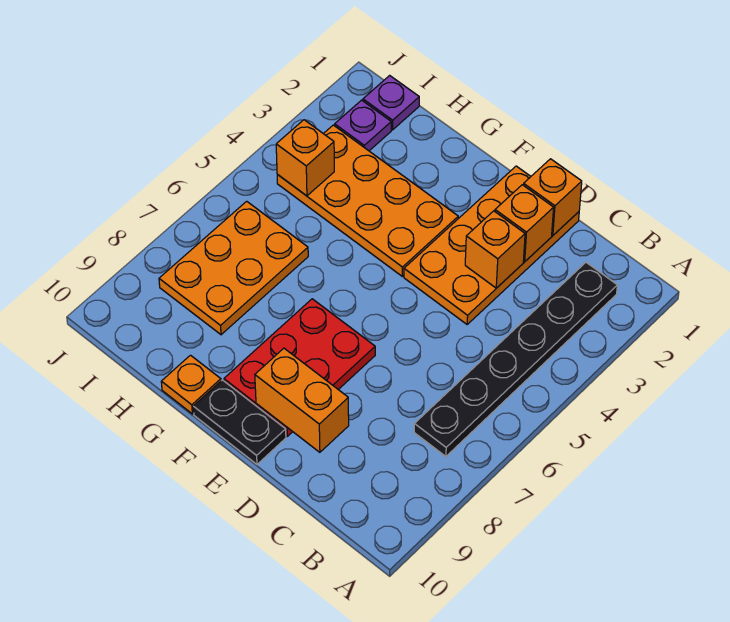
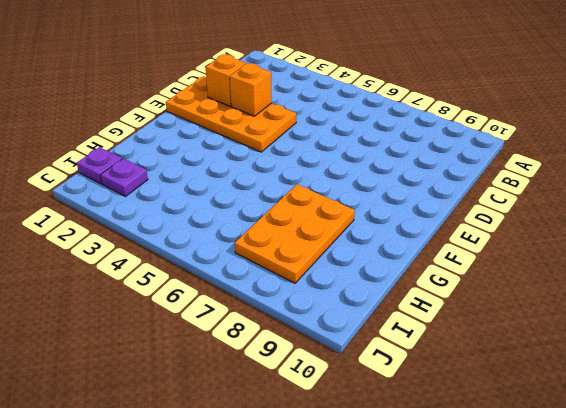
orange 2x3 plate [235,184,355,283] -> orange 2x3 plate turned to [159,201,308,335]
none -> black 1x6 plate [414,263,617,456]
none -> red 2x3 plate [224,299,375,436]
none -> black 1x2 plate [193,380,286,464]

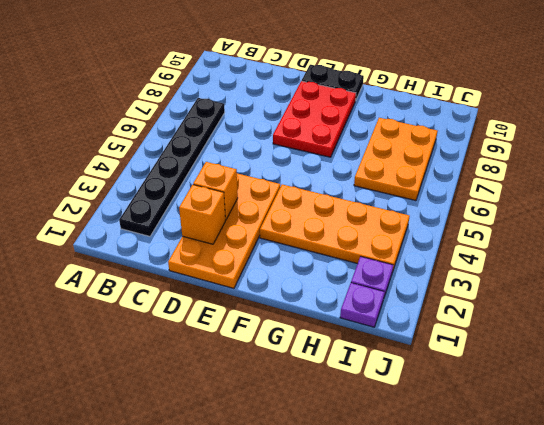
none -> orange 1x1 plate [161,355,221,414]
none -> orange 1x1 brick [524,159,582,235]
none -> orange 1x2 brick [255,348,349,452]

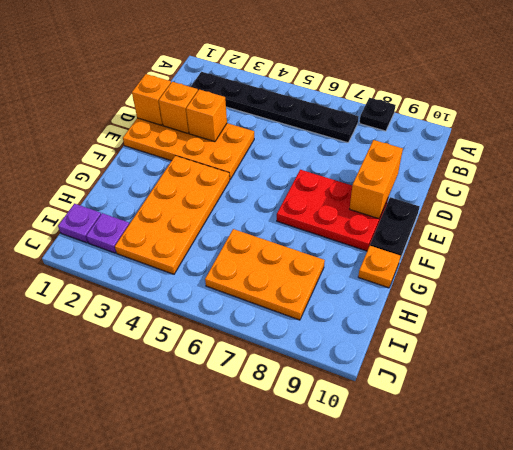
black 1x1 plate [360,98,396,131] -> none
none -> orange 1x1 brick [276,120,334,196]

